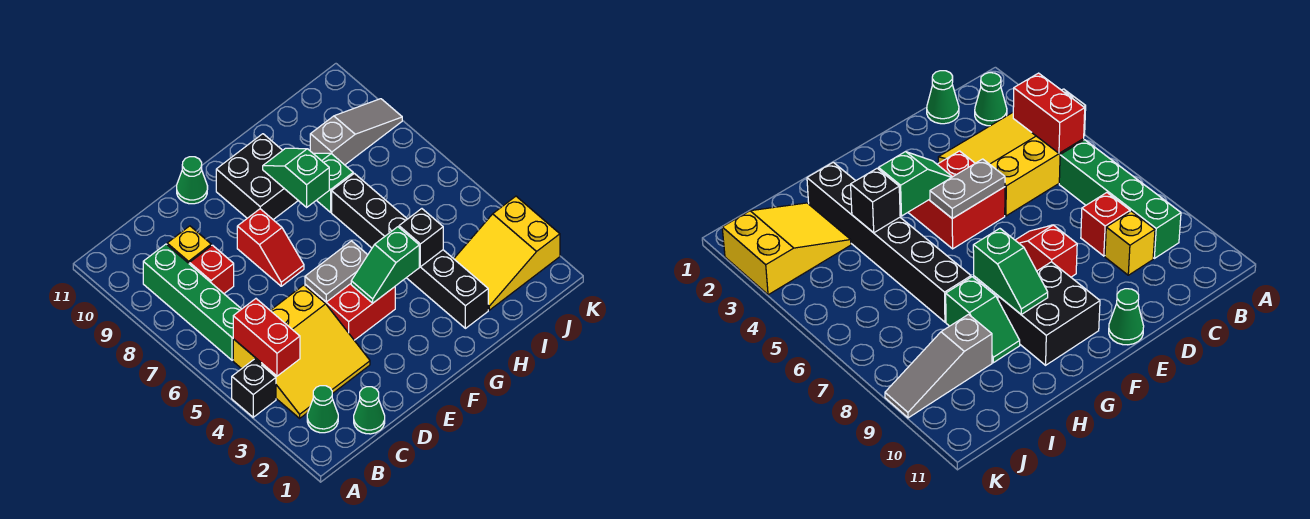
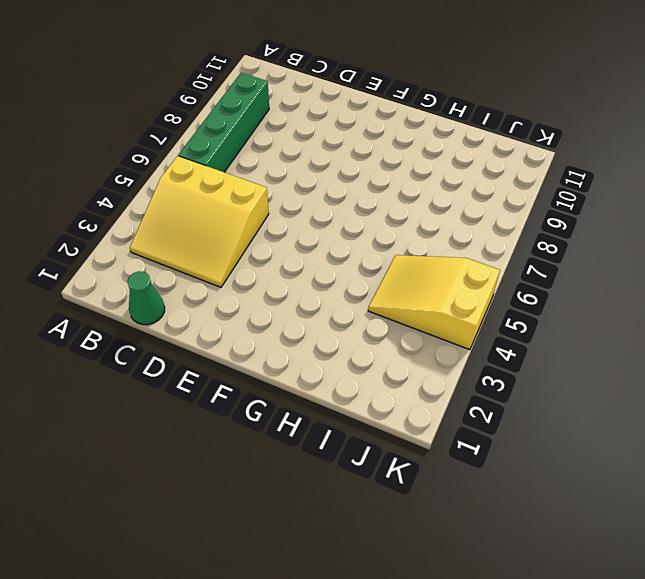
yellow 2x3 slope [368,255,500,350] -> yellow 2x3 slope moved to [454,196,560,310]
none -> black 1x1 brick [232,359,276,417]
none -> green 1x1 cone [307,386,338,433]
none -> red 1x1 brick [190,245,234,293]

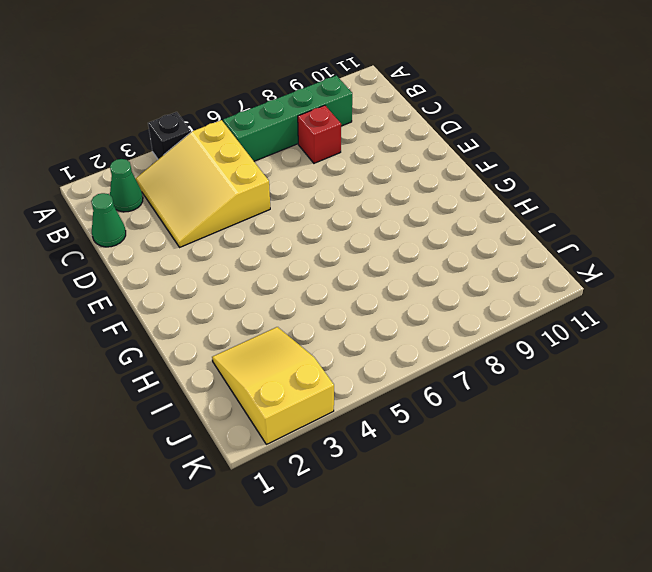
none -> yellow 1x1 brick [167,226,211,264]
none -> red 2x2 brick [305,284,395,340]
none -> red 1x2 slope [237,209,304,286]

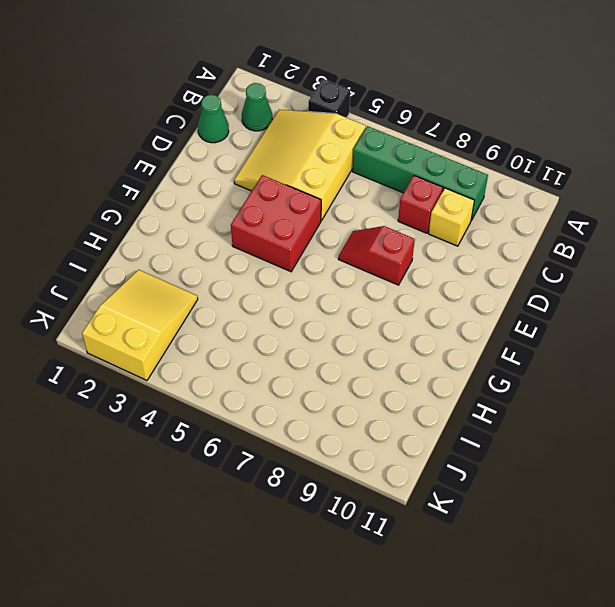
none -> green 1x1 cone [177,157,208,204]
none -> black 2x2 brick [216,134,298,220]
none -> black 1x6 brick [332,173,488,328]

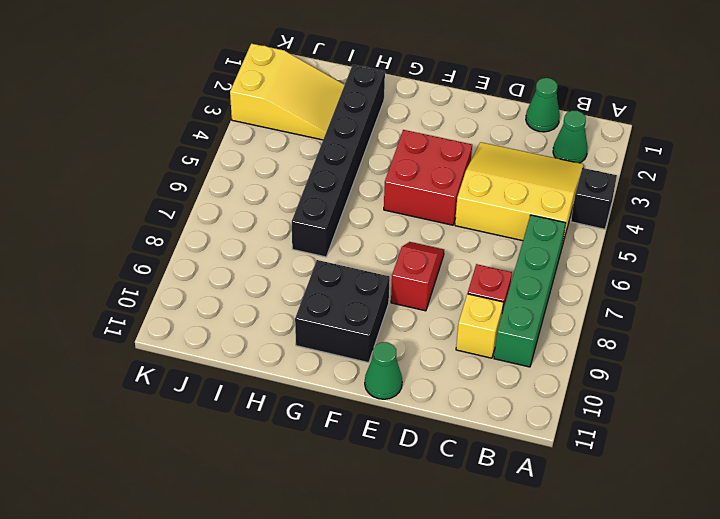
none -> green 1x2 slope [313,153,353,212]
none -> grey 1x3 slope [310,99,402,165]
none -> red 1x2 brick [233,299,300,376]

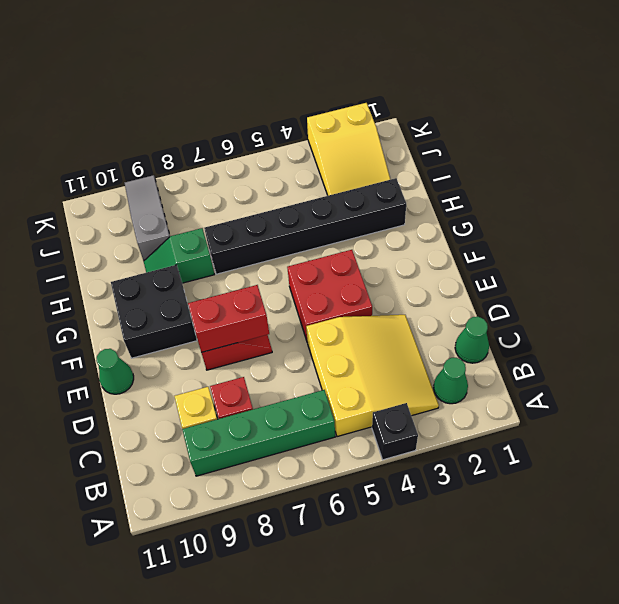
red 1x2 brick [188,285,269,352] -> red 1x2 brick moved to [233,299,300,376]
none -> grey 1x2 plate [305,241,367,302]
none -> green 1x2 slope [351,227,419,303]
none -> green 1x2 slope [263,148,329,207]

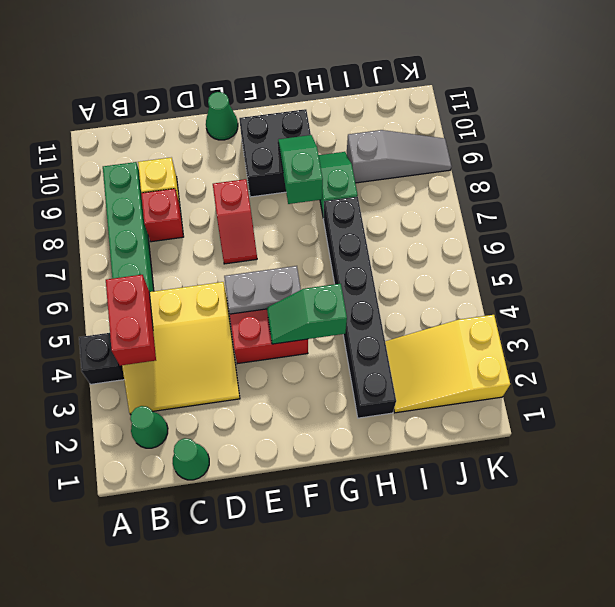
none -> black 1x1 brick [399,209,443,267]

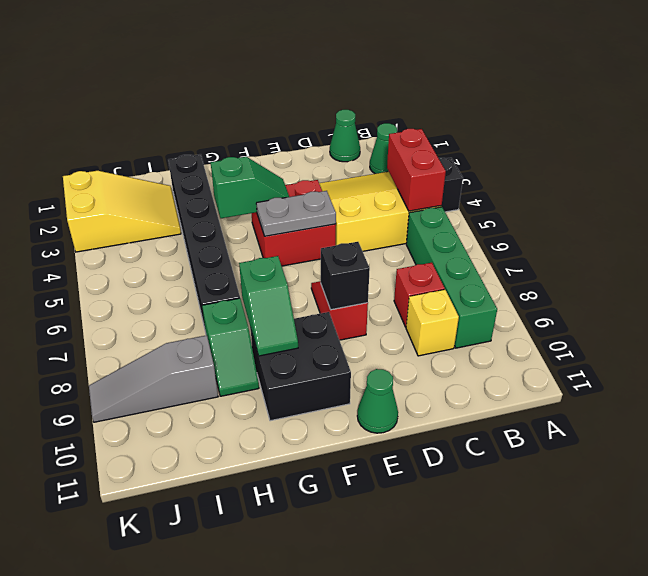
black 1x1 brick [321,242,370,310] -> black 1x1 brick moved to [399,209,443,267]

